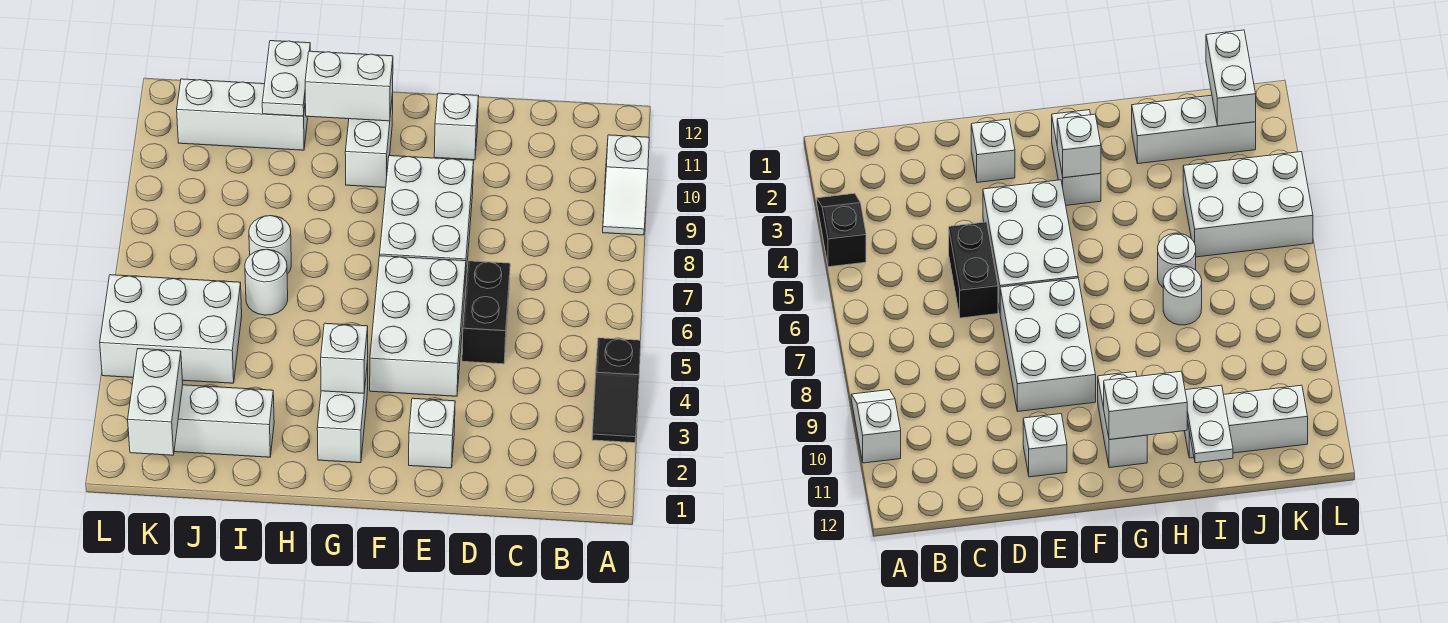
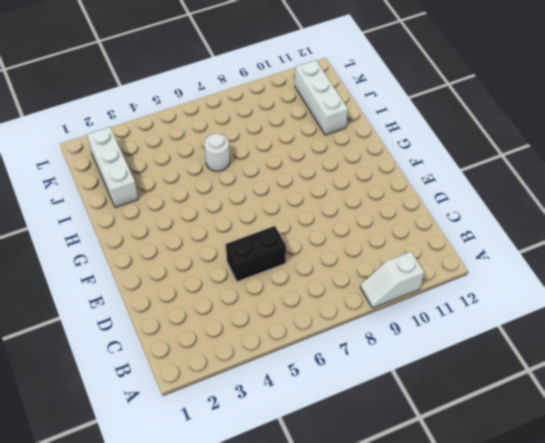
none -> black 1x2 slope [592,338,641,443]
none -> white 1x1 brick [409,398,455,468]
none -> white 2x3 brick [370,256,466,396]

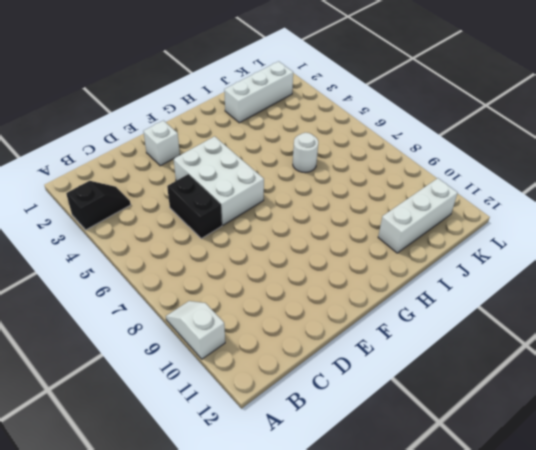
black 1x2 slope [66,181,131,230] -> black 1x2 slope turned to [592,338,641,443]
none -> white 2x3 brick [380,156,474,286]
none -> white 1x1 brick [434,93,479,160]
none -> white 1x2 brick [317,361,368,463]

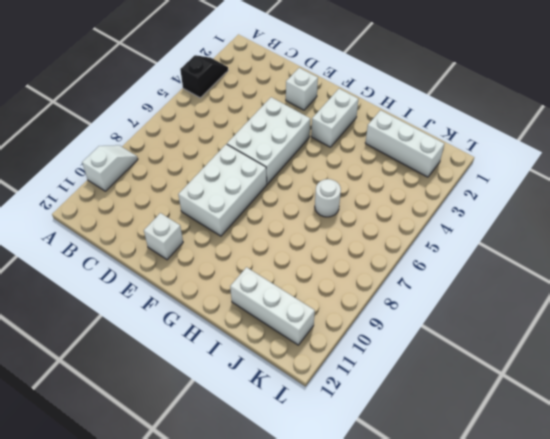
none -> black 1x2 brick [462,261,510,364]
none -> white 1x2 brick [345,93,393,187]
none -> white 1x1 round brick [249,216,291,274]

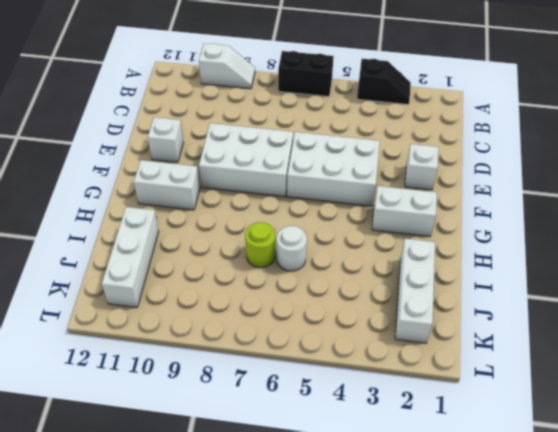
black 1x2 brick [278,51,334,96] -> black 1x2 brick moved to [462,261,510,364]
lime 1x1 round brick [245,222,275,268] -> white 1x1 round brick [249,216,291,274]
none -> white 2x3 brick [100,275,242,383]
none -> white 1x1 brick [321,323,368,393]
none -> white 1x2 brick [305,51,393,121]

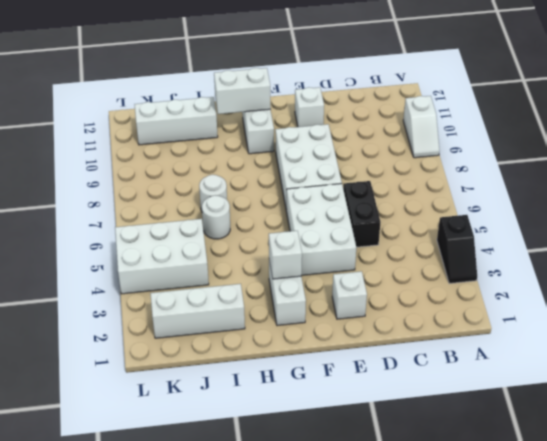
none -> white 1x2 plate [262,41,310,116]
none -> white 1x2 brick [128,349,183,455]

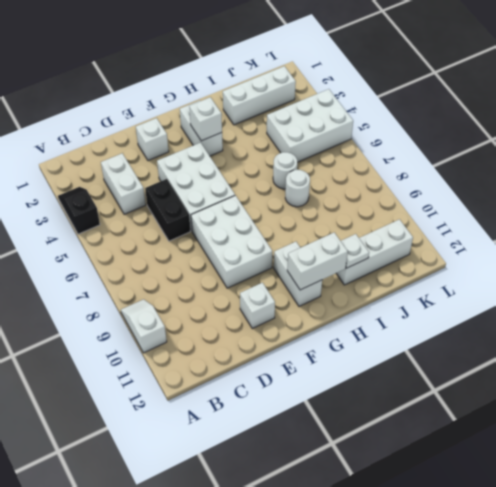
white 1x2 brick [101,153,146,214] -> white 1x2 brick moved to [128,349,183,455]
white 1x1 plate [341,234,369,268] -> white 1x2 plate [262,41,310,116]

